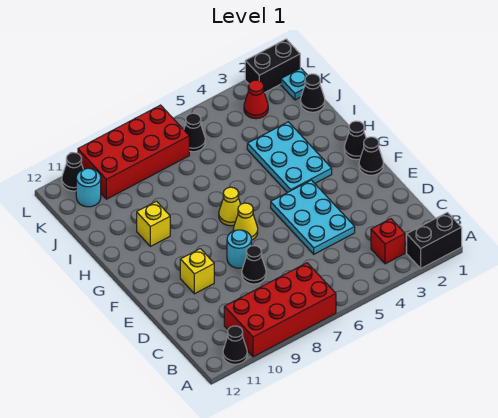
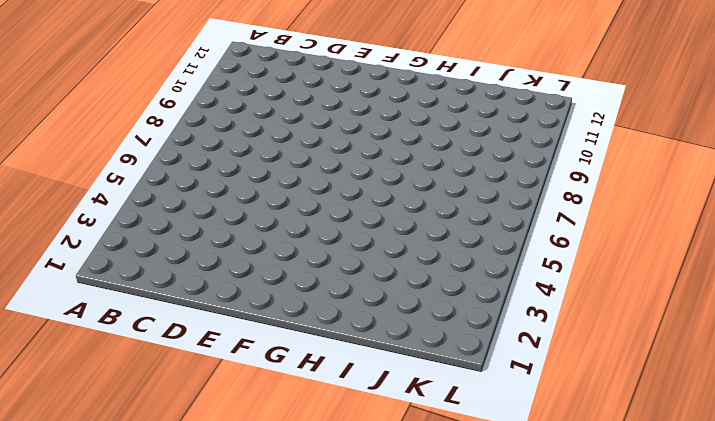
none -> black 1x2 brick [407,212,462,268]
none -> red 2x4 brick [224,263,336,357]
none -> black 1x1 cone [223,326,247,364]

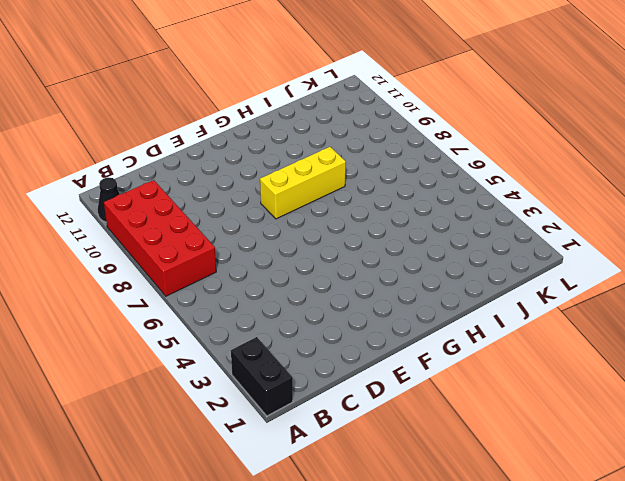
yellow 1x3 brick [260,147,346,219] -> none
none -> red 1x1 brick [371,219,405,264]
none -> cyan 2x3 plate [271,180,355,254]
none -> black 1x1 cone [242,246,266,284]

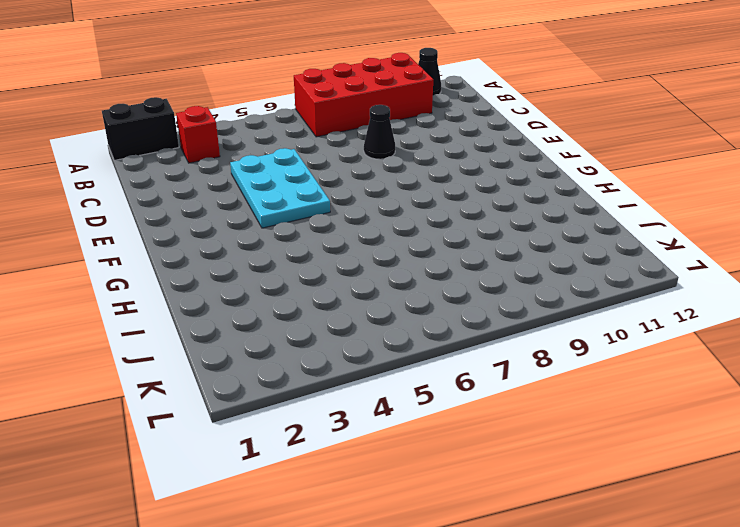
none -> cyan 1x1 round brick [227,230,251,268]
none -> yellow 1x1 brick [180,249,214,294]
none -> black 1x1 cone [359,137,383,175]

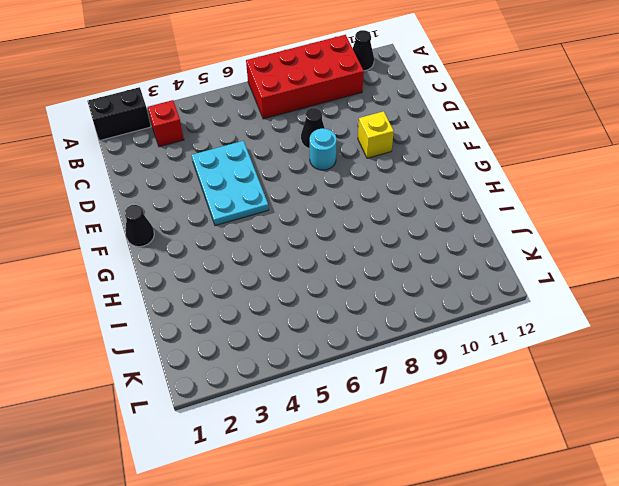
none -> yellow 1x1 cone [233,203,258,240]
none -> black 1x1 cone [344,121,366,160]
none -> cyan 2x3 plate [247,122,332,193]

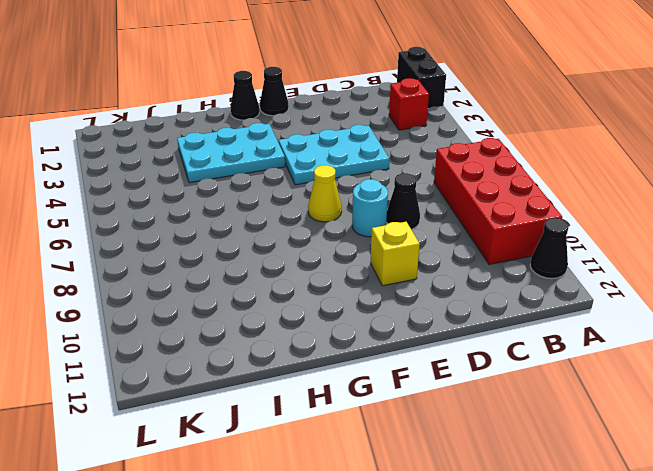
none -> yellow 1x1 cone [219,187,241,226]
none -> yellow 1x1 brick [137,201,170,246]
none -> black 1x1 cone [300,74,325,112]

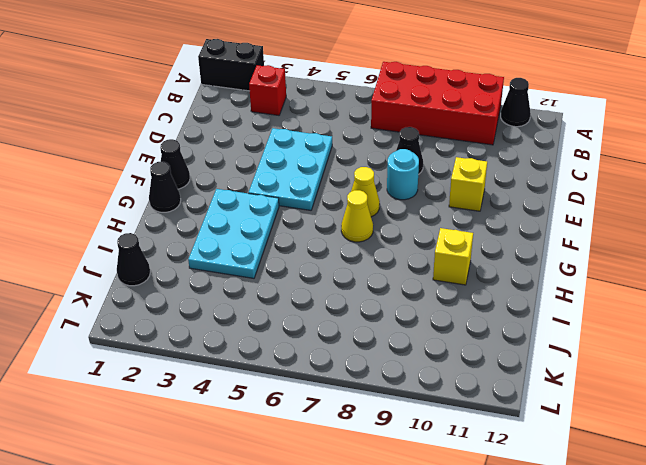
none -> cyan 1x1 plate [281,68,307,100]
none -> red 1x1 cone [244,80,268,119]
none -> black 1x1 cone [184,113,205,152]

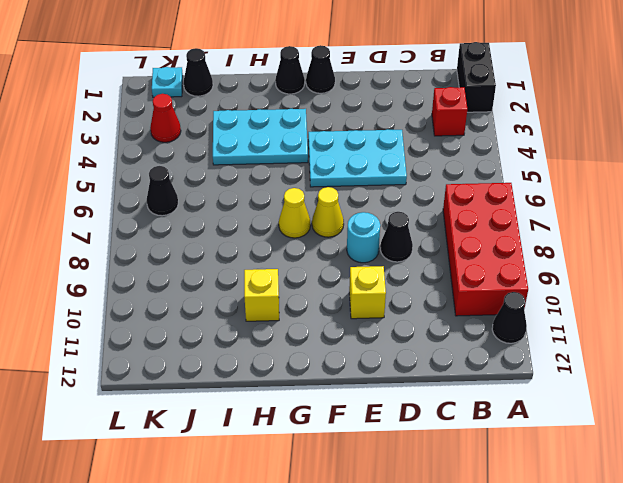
none -> red 2x4 brick [78,105,189,199]
none -> cyan 1x1 round brick [76,168,101,207]
none -> black 1x2 brick [245,39,300,93]

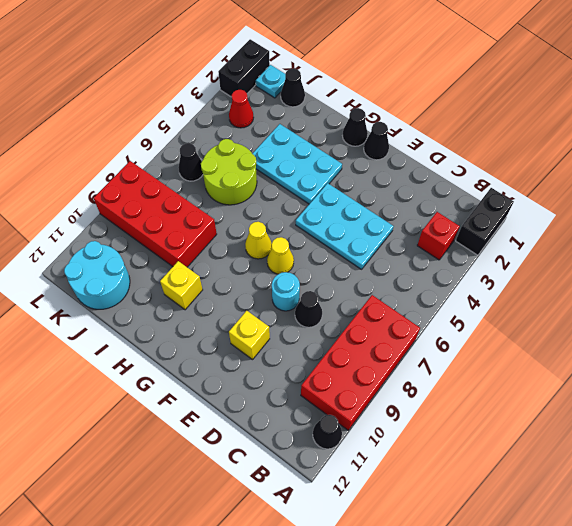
lime 2x2 round brick [201,139,257,205] -> none
red 2x4 brick [94,161,217,267] -> red 2x4 brick turned to [78,105,189,199]
cyan 2x2 round brick [64,241,130,309] -> cyan 1x1 round brick [76,168,101,207]
none -> black 1x1 cone [62,153,83,191]

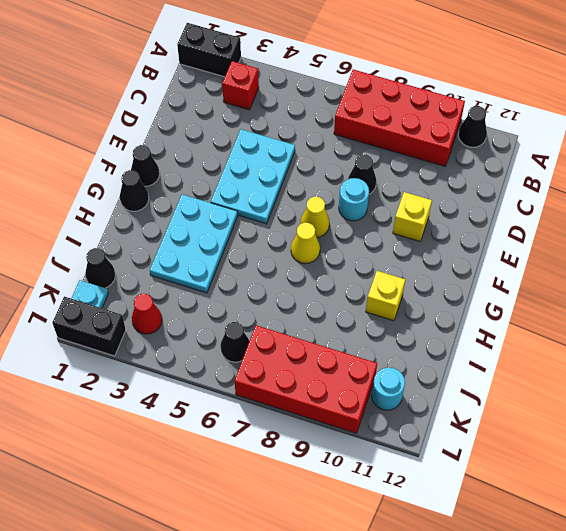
none -> black 1x1 cone [62,153,83,191]

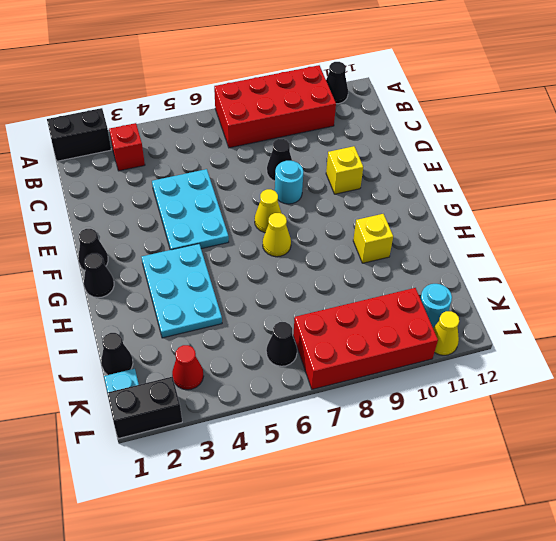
yellow 1x1 cone [433,311,459,355] -> black 1x1 cone [62,153,83,191]

